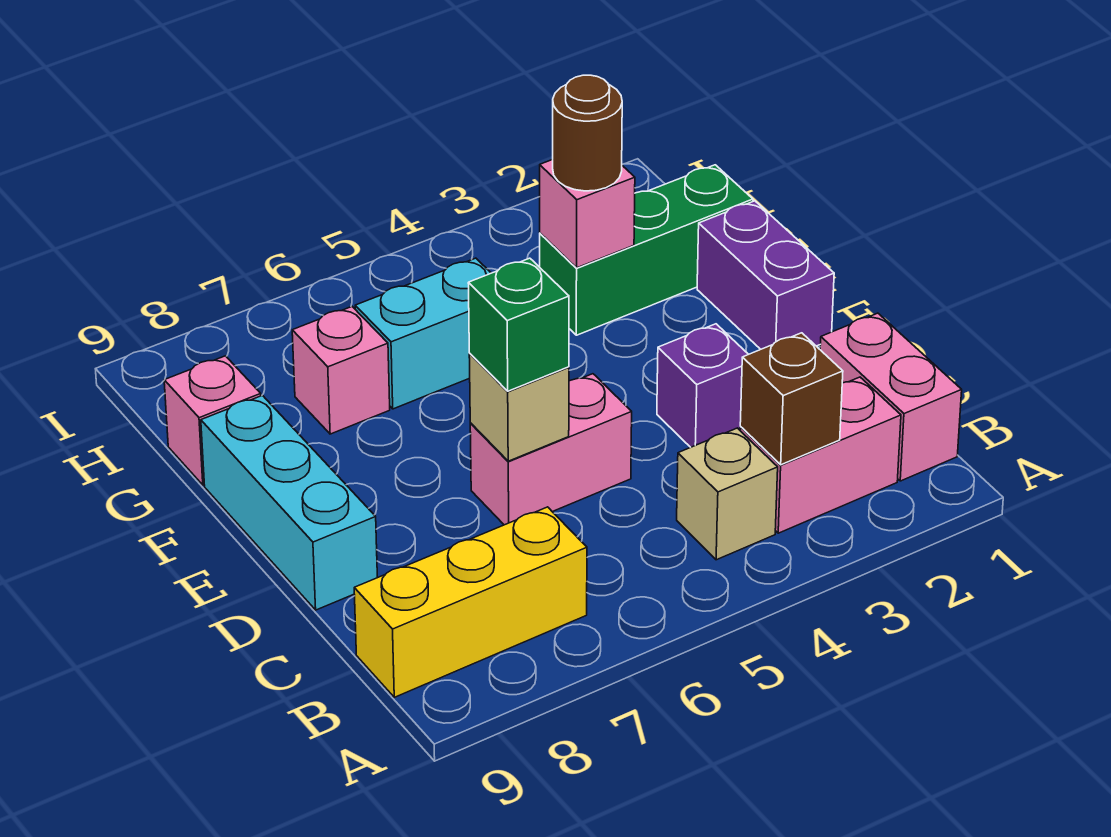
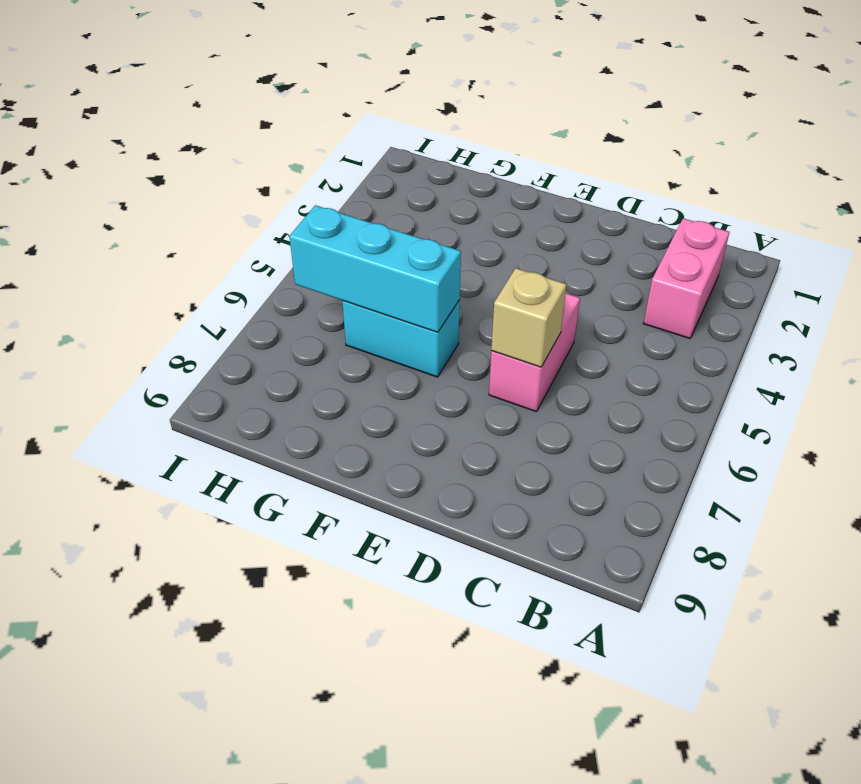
cyan 1x2 brick [342,300,460,377] -> cyan 1x2 brick turned to [355,258,491,409]
cyan 1x3 brick [289,205,461,332] -> cyan 1x3 brick moved to [201,395,377,610]
none -> pink 1x2 brick [820,313,962,481]
none -> tan 1x1 brick [677,428,778,560]
none -> yellow 1x3 brick [354,507,587,697]

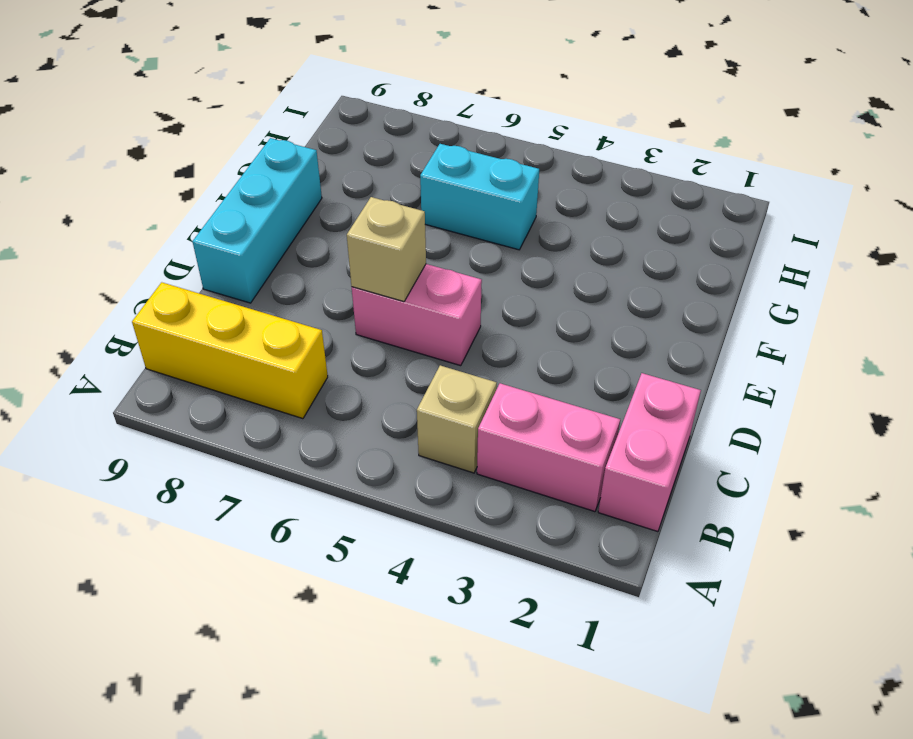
none -> purple 1x1 brick [657,324,748,447]
none -> purple 1x2 brick [697,201,834,349]
none -> green 1x3 brick [540,165,753,335]

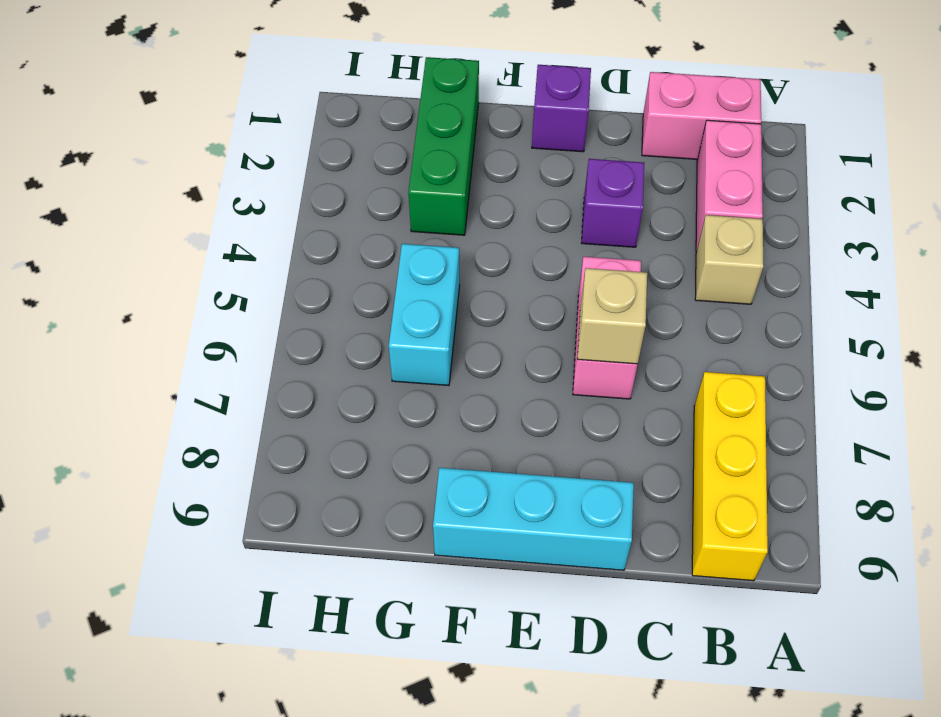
purple 1x1 brick [532,65,591,152] -> purple 1x2 brick [697,201,834,349]
none -> pink 1x1 brick [292,307,390,434]
none -> pink 1x1 brick [164,356,261,485]
none -> brown 1x1 brick [740,333,843,465]

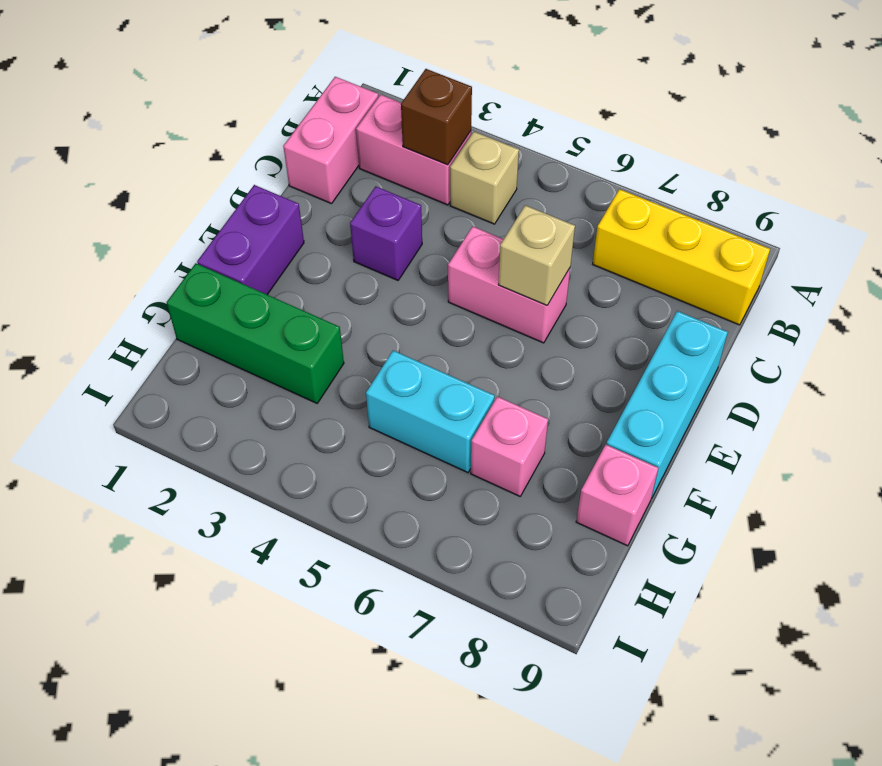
none -> pink 1x1 brick [540,160,635,268]
none -> green 1x1 brick [468,258,569,391]
none -> brown 1x1 round brick [553,75,622,191]

